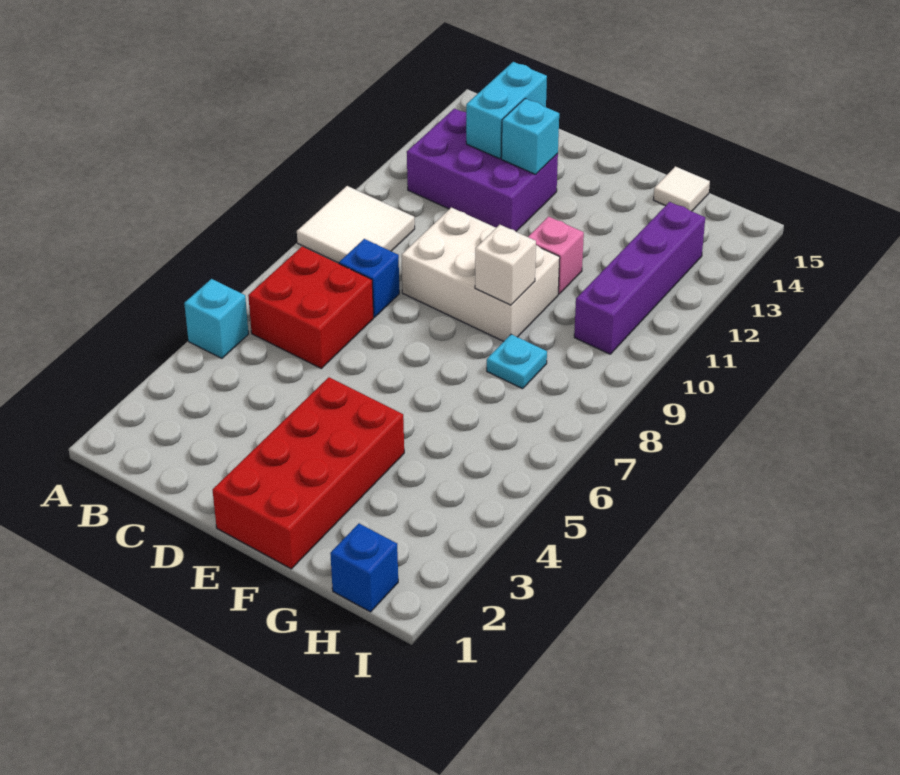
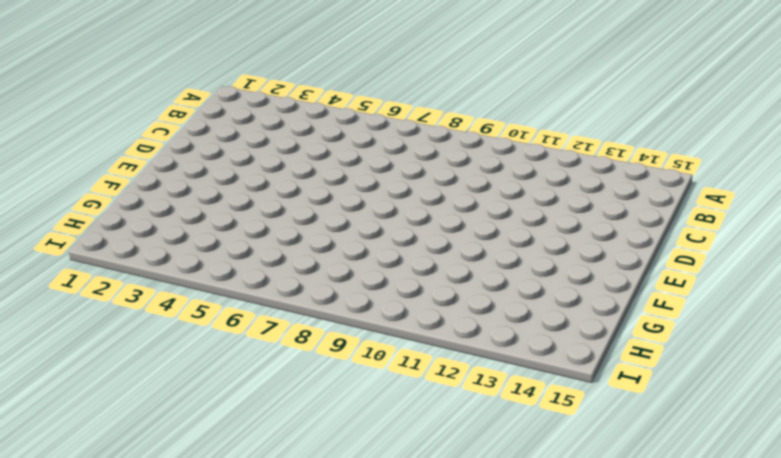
none -> cyan 1x1 brick [184,279,249,358]
none -> white 2x2 tile [297,186,415,263]
none -> red 2x2 brick [248,246,374,368]

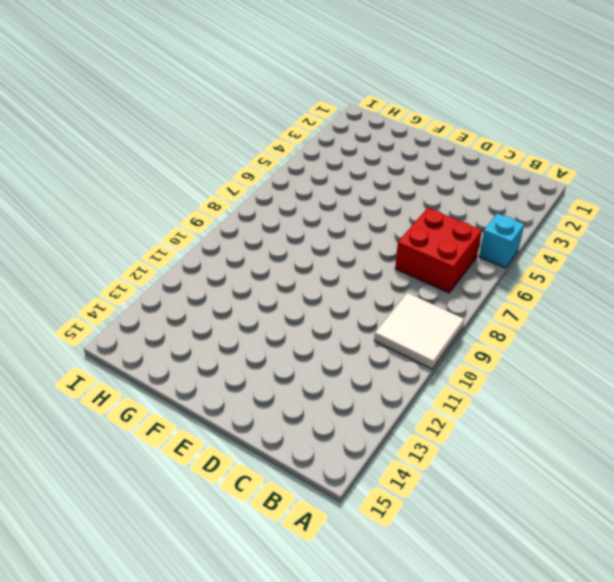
none -> purple 2x3 brick [407,109,558,231]
none -> blue 1x1 brick [339,239,399,317]
none -> white 2x3 brick [402,208,560,341]

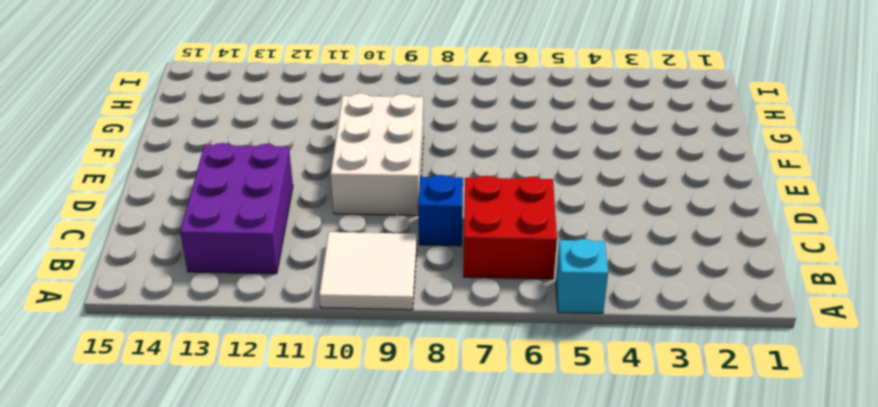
none -> red 2x4 brick [213,377,404,569]
none -> pink 1x1 brick [528,217,584,294]
none -> cyan 1x1 plate [487,334,547,389]

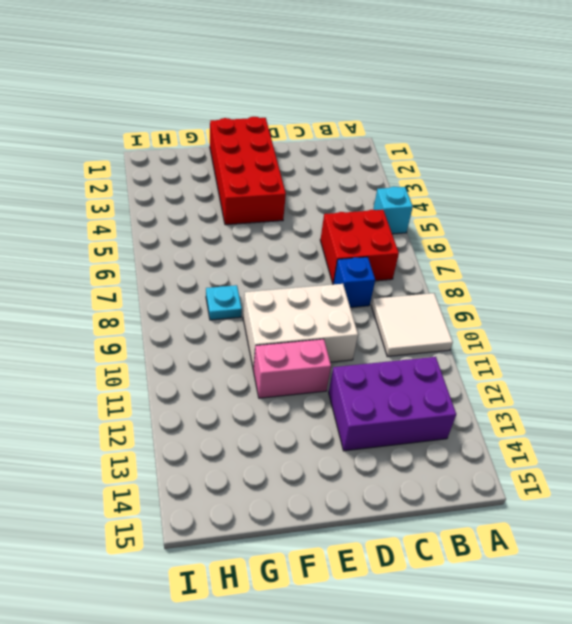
pink 1x2 brick [253,339,331,398] -> pink 1x1 brick [528,217,584,294]
none -> white 1x1 tile [653,166,710,211]
none -> blue 1x1 brick [330,524,398,612]
none -> purple 1x4 brick [574,202,705,354]

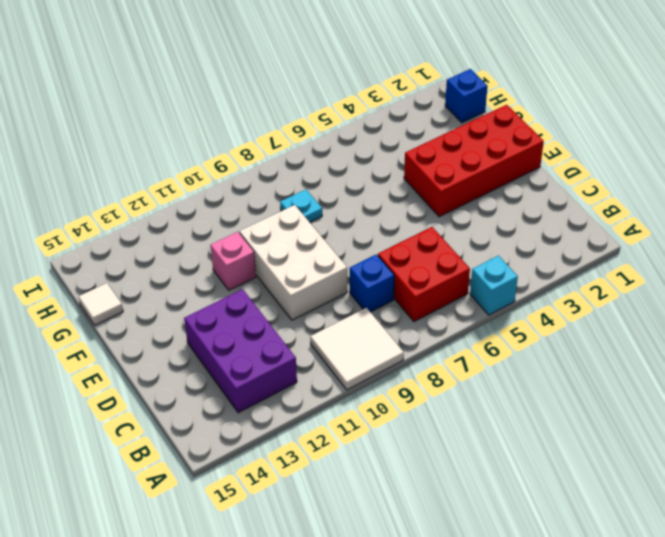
none -> purple 1x4 brick [574,202,705,354]
none -> cyan 1x2 brick [466,62,547,159]
none -> cyan 1x1 brick [501,99,559,174]

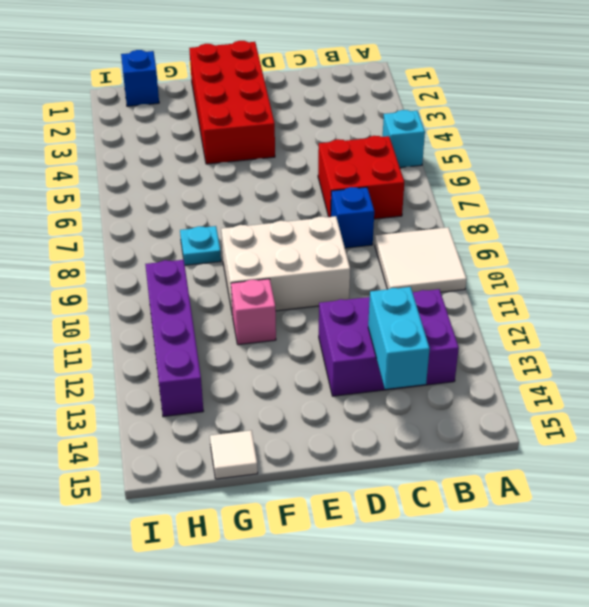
none -> cyan 1x1 brick [501,99,559,174]
none -> white 1x1 brick [475,225,536,305]

